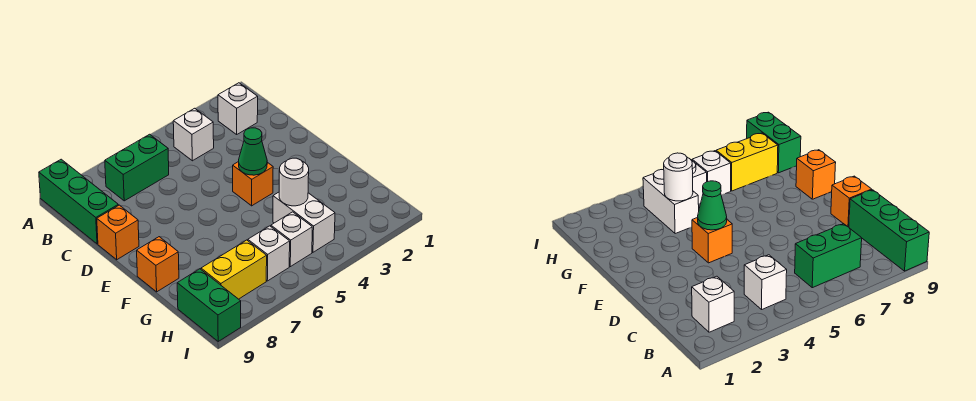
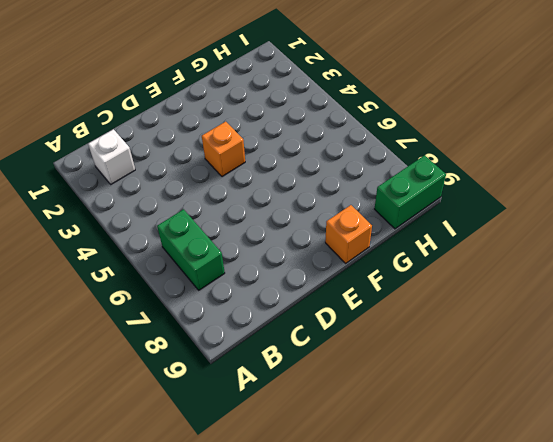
none -> green 1x3 brick [39,159,118,244]
none -> white 1x1 brick [173,108,214,161]
none -> orange 1x1 brick [97,205,139,260]

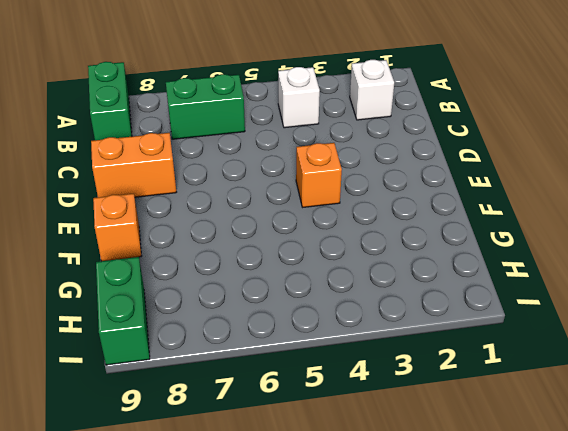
green 1x2 brick [88,62,132,140] -> green 1x3 brick [39,159,118,244]
orange 1x2 brick [91,133,176,197] -> orange 1x1 brick [97,205,139,260]
none -> white 1x2 brick [273,192,335,252]
none -> white 1x1 brick [271,212,312,267]
none -> white 1x1 brick [248,226,290,281]

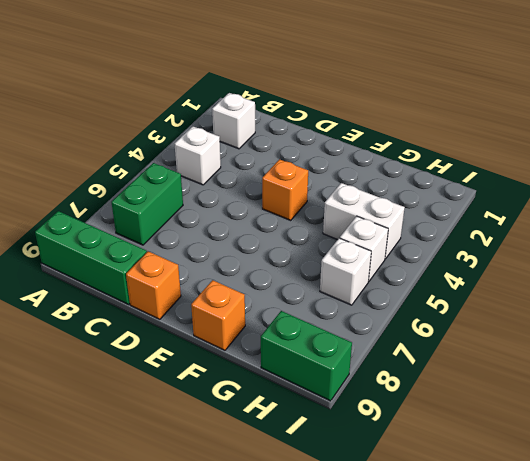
none -> yellow 1x2 brick [201,240,267,299]
none -> green 1x1 cone [239,128,267,175]
none -> white 1x1 round brick [279,158,309,206]

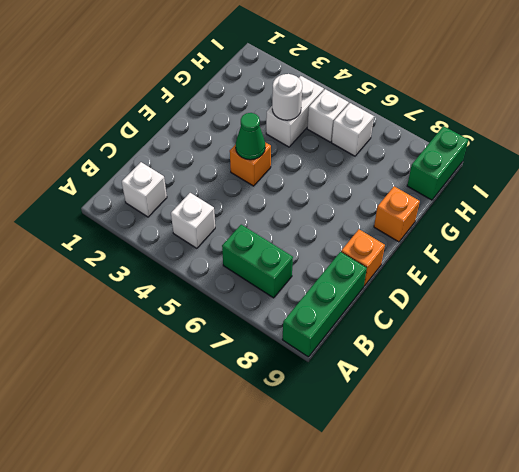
none -> yellow 1x2 brick [201,240,267,299]

